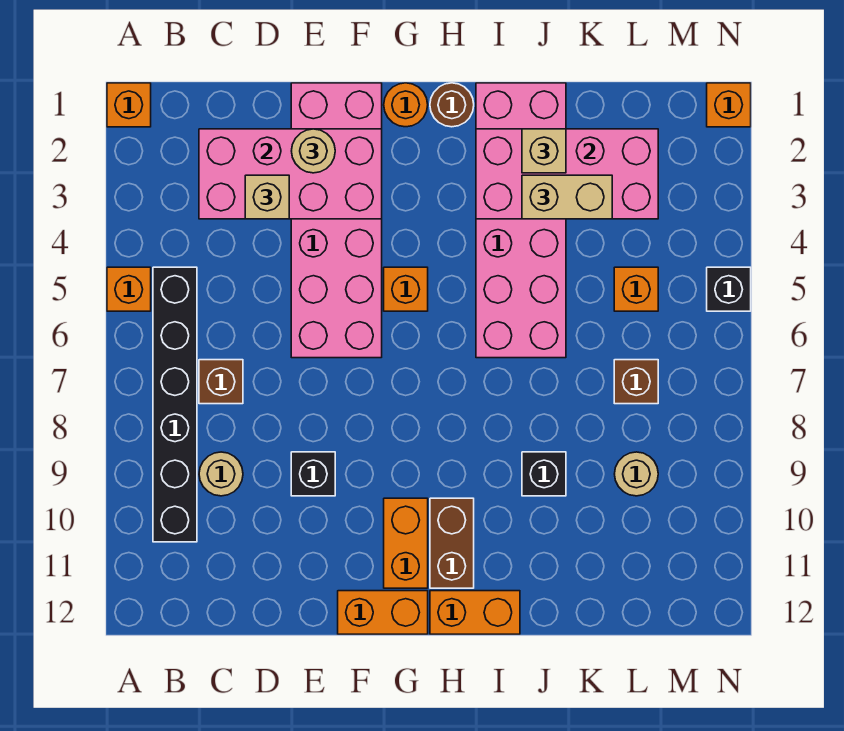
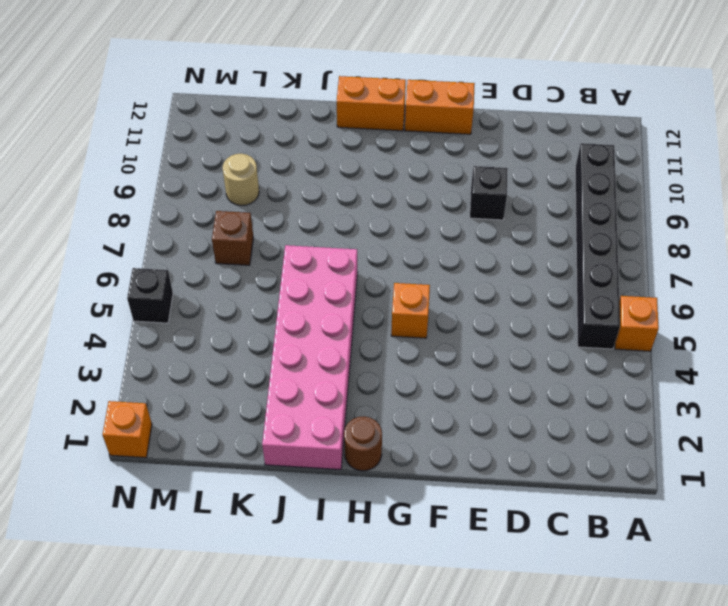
none -> orange 1x1 brick [107,83,151,127]
none -> brown 1x1 brick [199,360,243,404]
none -> tan 1x1 round brick [199,452,243,496]

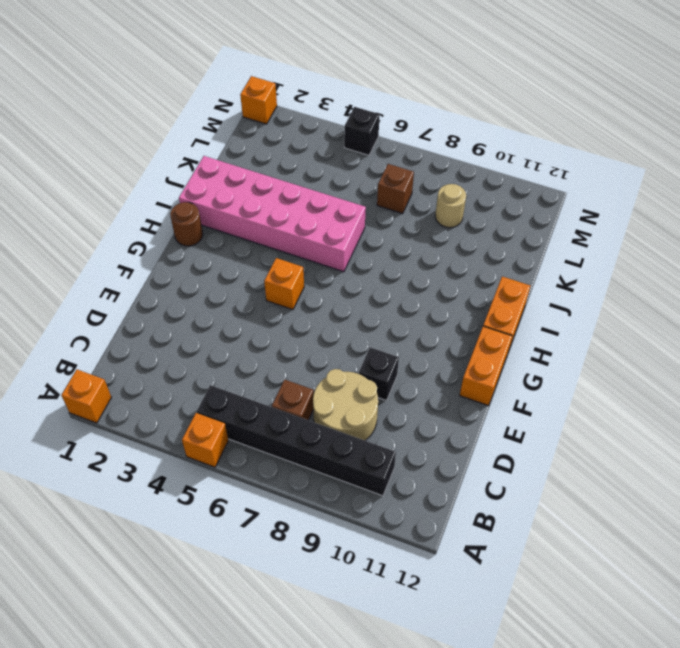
tan 2x2 round brick [313,369,378,440] -> tan 1x1 round brick [199,452,243,496]
none -> pink 2x6 brick [291,83,382,358]
none -> orange 1x1 round brick [384,83,428,127]
none -> orange 1x2 brick [384,498,428,588]

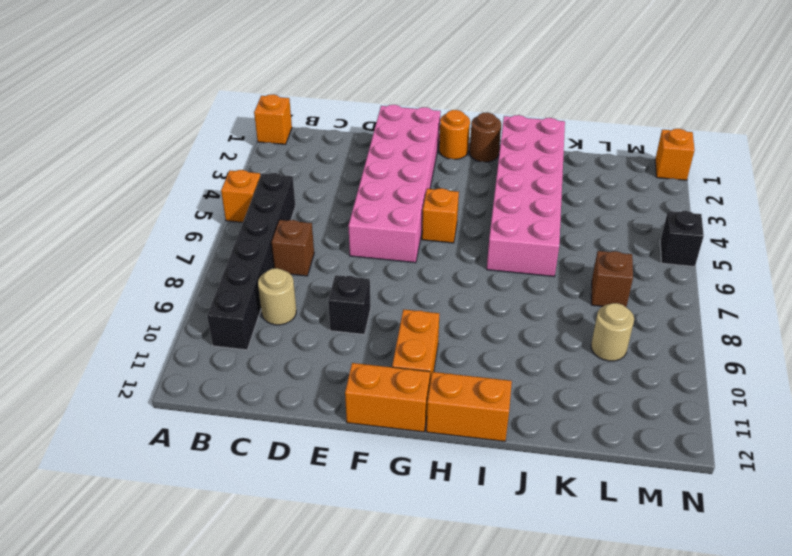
none -> brown 1x2 brick [430,498,474,588]
none -> black 1x1 brick [522,452,566,496]
none -> orange 1x1 brick [614,267,658,311]

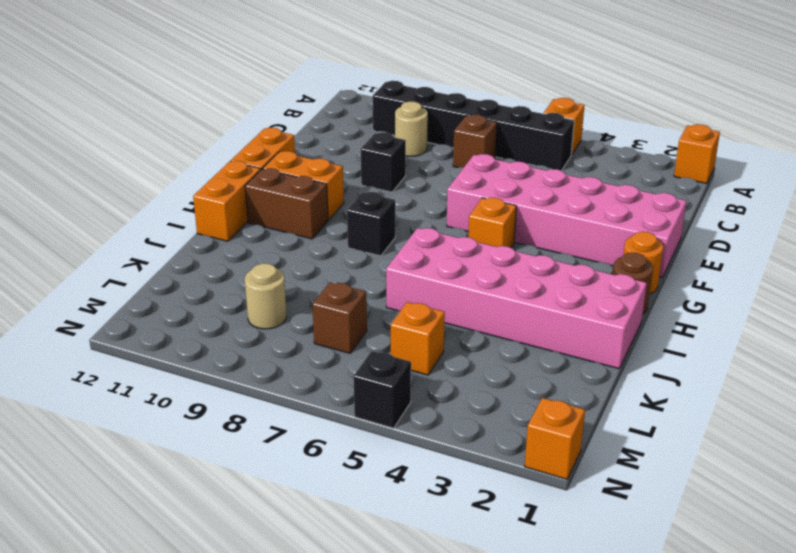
black 1x1 brick [347,192,395,256] -> black 1x1 brick moved to [522,452,566,496]
none -> pink 2x4 brick [199,129,382,219]
none -> pink 2x4 brick [476,129,658,219]
none -> tan 1x1 brick [245,175,289,219]

